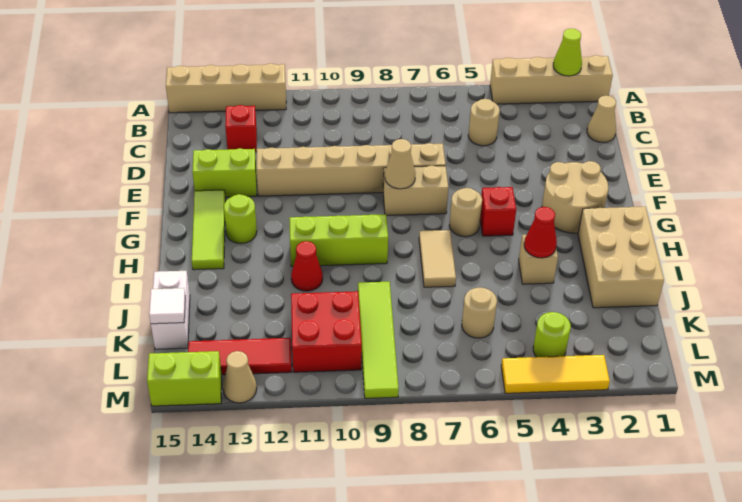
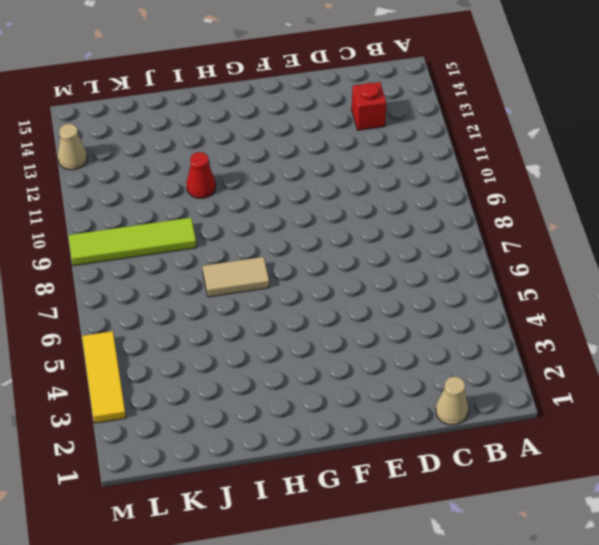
none -> tan 1x4 brick [490,55,613,104]
none -> tan 1x4 brick [166,63,286,113]
none -> tan 1x1 round brick [468,99,500,146]
none -> tan 1x6 brick [257,143,446,196]

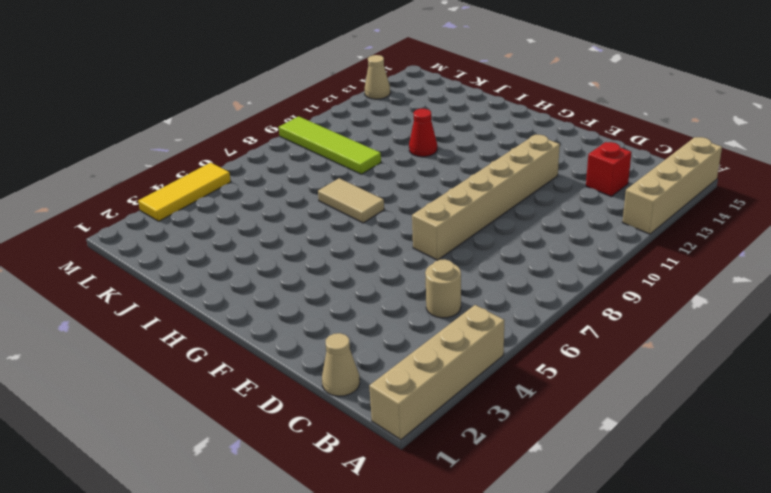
none -> lime 1x2 brick [192,148,257,197]
none -> tan 2x2 round brick [542,161,608,233]
none -> tan 1x2 brick [383,166,448,215]
none -> lime 1x3 tile [192,190,225,270]

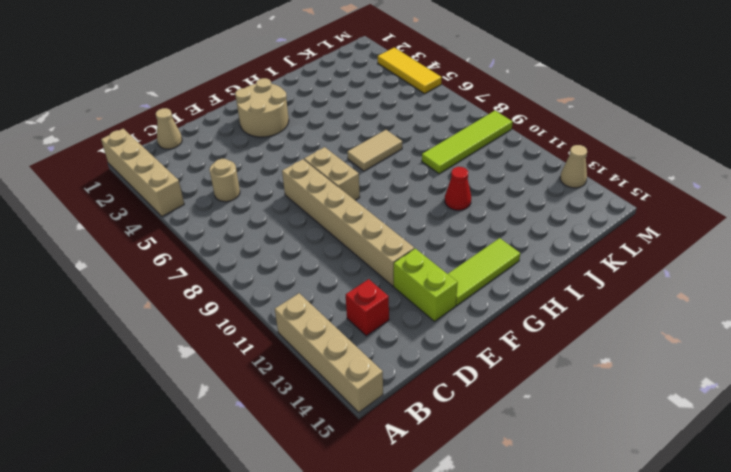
none -> red 1x1 brick [480,187,516,236]
none -> tan 1x1 round brick [449,188,482,237]
none -> lime 1x1 round brick [224,194,257,244]
none -> tan 2x3 brick [578,207,664,308]

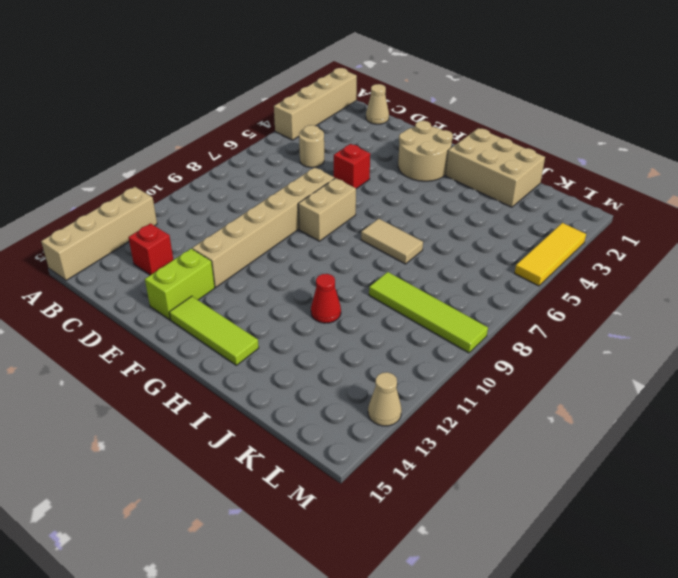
red 1x1 brick [334,144,370,189] -> red 1x1 brick moved to [480,187,516,236]
none -> tan 1x1 round brick [449,188,482,237]
none -> lime 1x1 round brick [224,194,257,244]
none -> lime 1x3 brick [289,214,388,266]
none -> tan 1x1 brick [519,235,558,284]

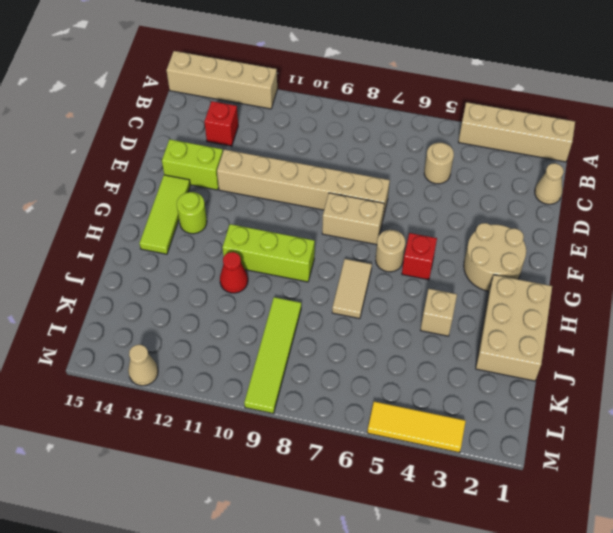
none -> white 1x2 brick [151,271,190,349]
none -> tan 1x1 round brick [462,288,497,338]
none -> red 2x2 brick [291,291,362,372]
none -> lime 1x1 round brick [533,312,571,357]

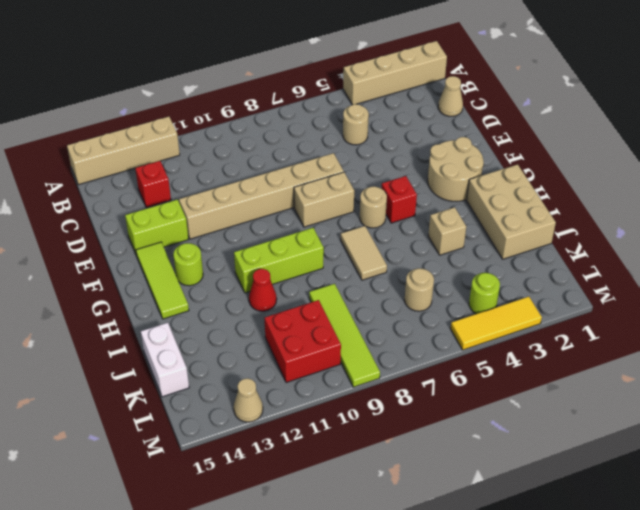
none -> red 1x3 tile [188,338,292,375]
none -> lime 1x2 brick [147,351,222,406]
none -> lime 1x1 cone [553,29,582,76]
none -> tan 1x1 cone [385,139,415,189]

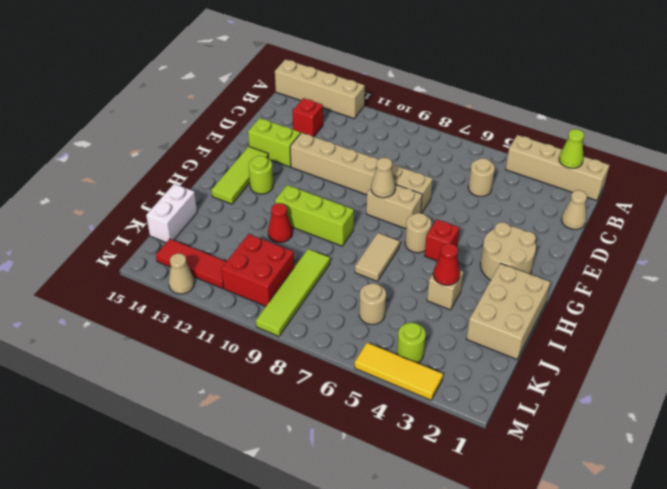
none -> lime 1x2 brick [147,351,222,406]
none -> white 1x1 tile [149,288,185,324]

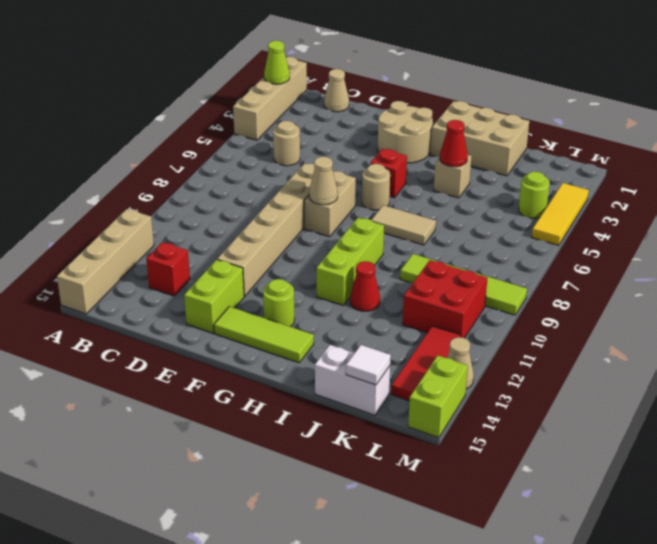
none -> tan 1x1 round brick [462,288,497,338]

